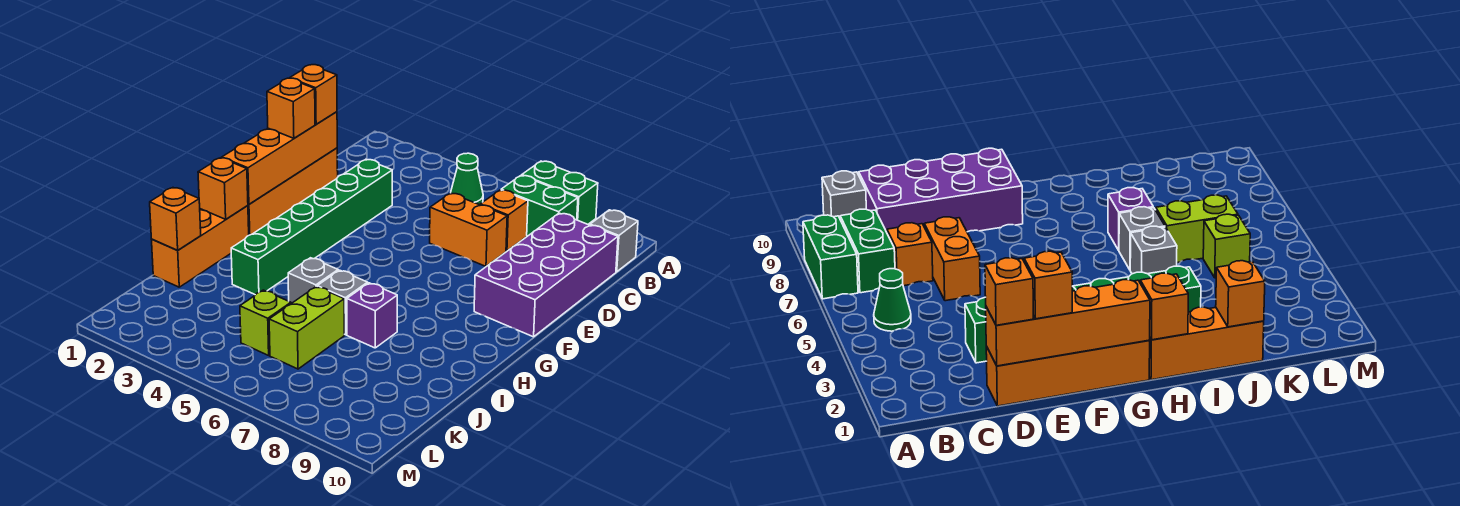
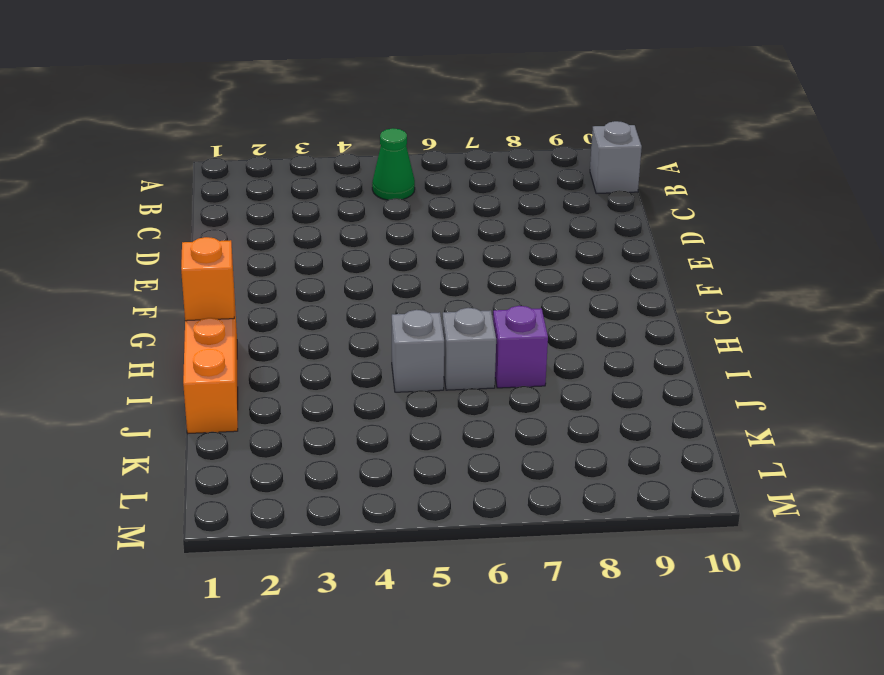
none -> green 1x2 brick [522,161,598,224]
none -> green 1x2 brick [501,175,578,236]
none -> orange 1x1 brick [480,190,528,251]

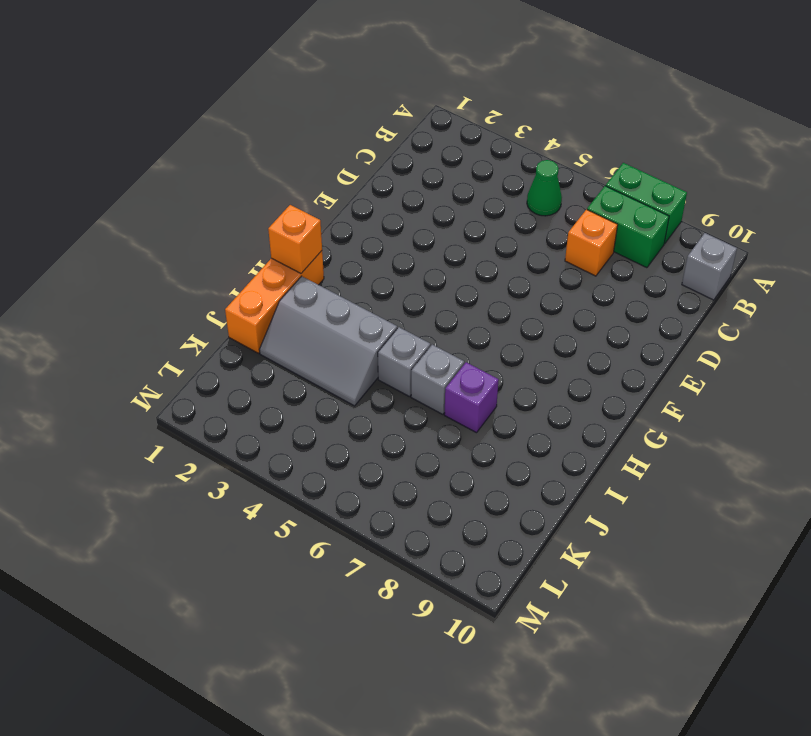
grey 2x3 slope [259,276,397,406] -> green 1x6 brick [231,160,392,295]
none -> purple 2x4 brick [474,213,618,337]
none -> orange 1x4 brick [248,148,338,235]
none -> orange 1x2 brick [430,193,507,266]

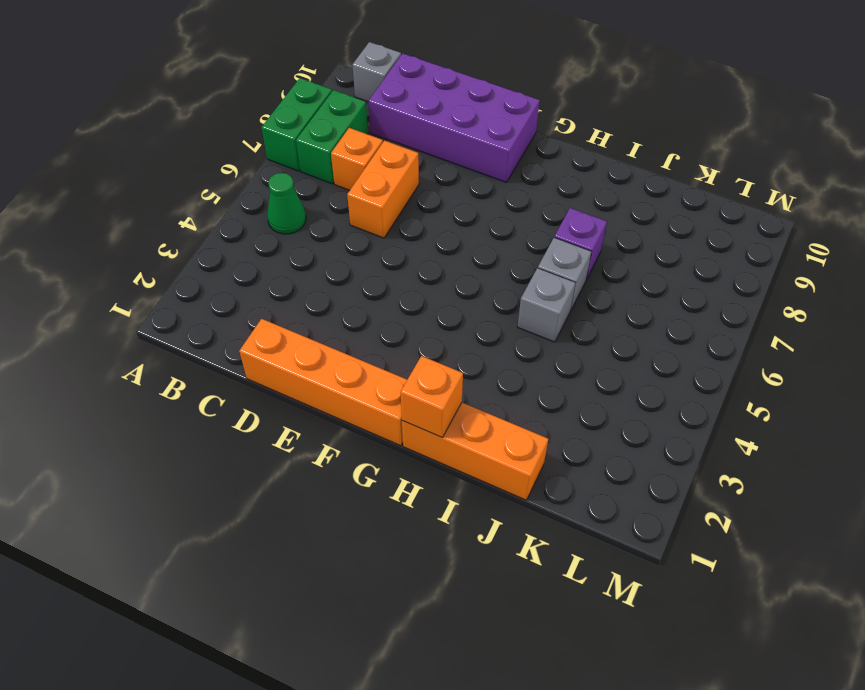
none -> green 1x6 brick [231,160,392,295]
none -> lime 1x2 brick [269,287,344,369]
none -> lime 1x1 brick [240,290,291,355]

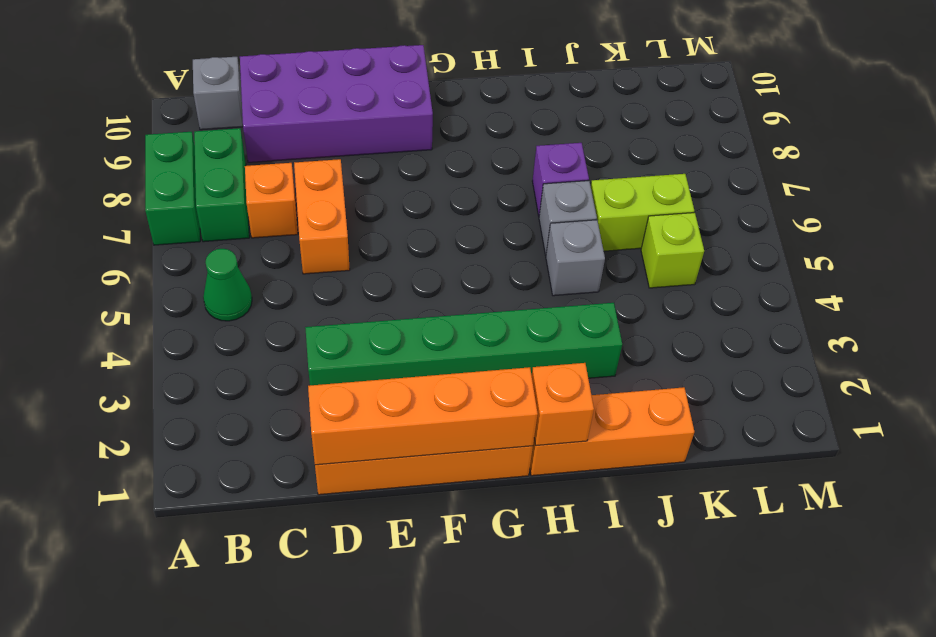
none -> orange 1x1 brick [150,188,201,250]
none -> orange 1x1 brick [290,65,337,124]
none -> orange 1x1 brick [267,78,315,138]

